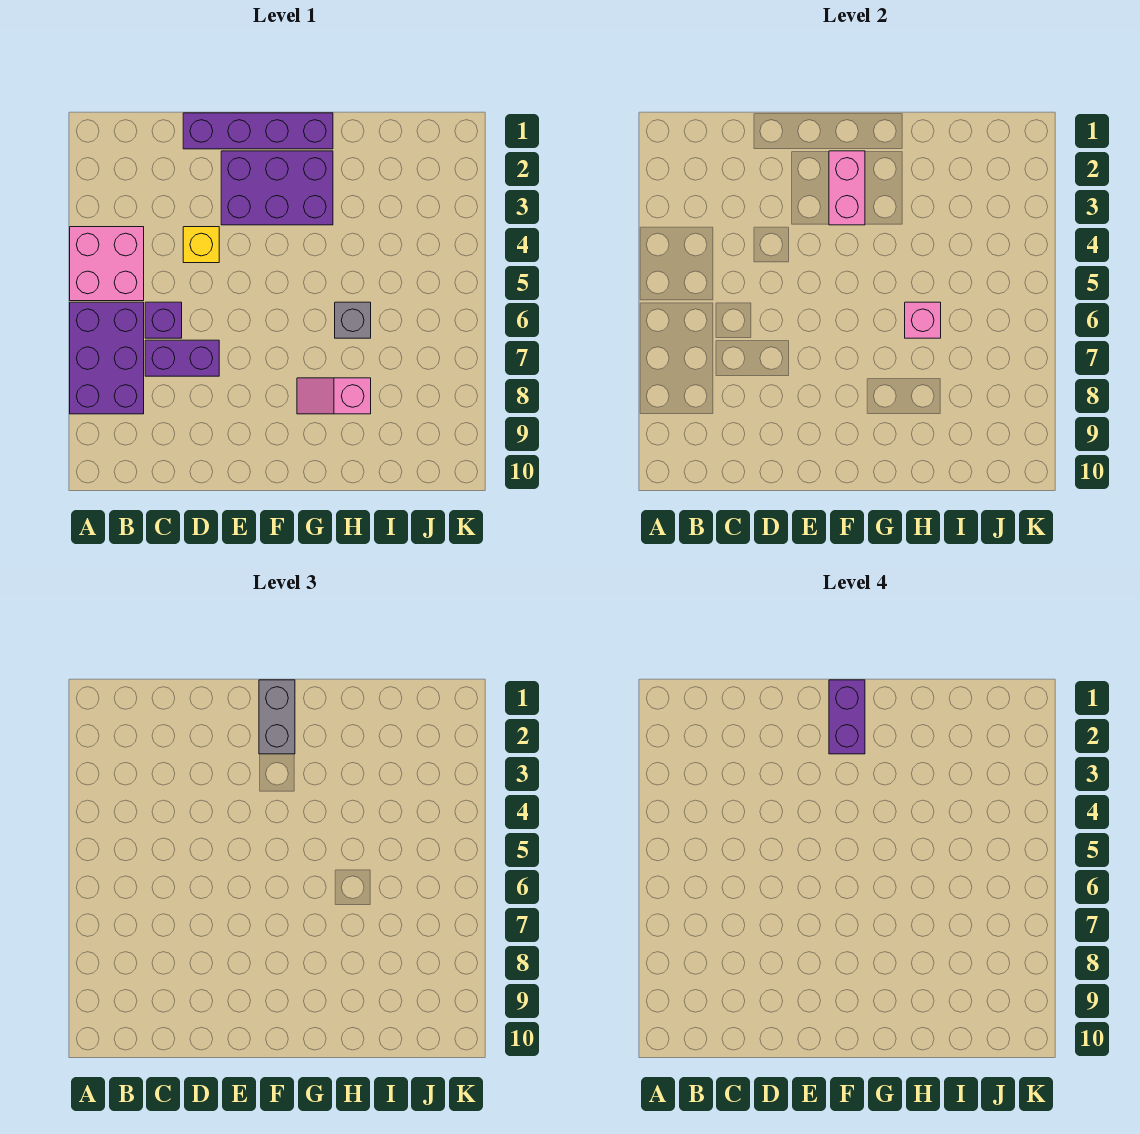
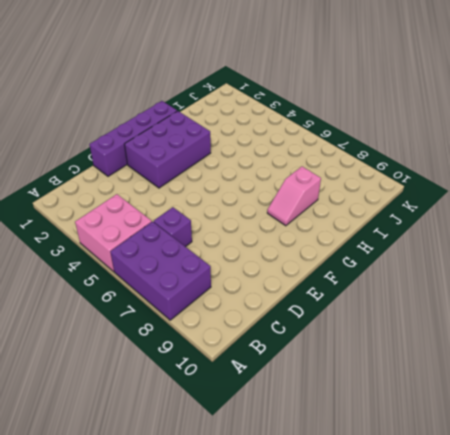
none -> purple 1x2 brick [145,340,219,376]
none -> yellow 1x1 brick [183,227,219,263]
none -> grey 1x1 brick [335,302,371,338]

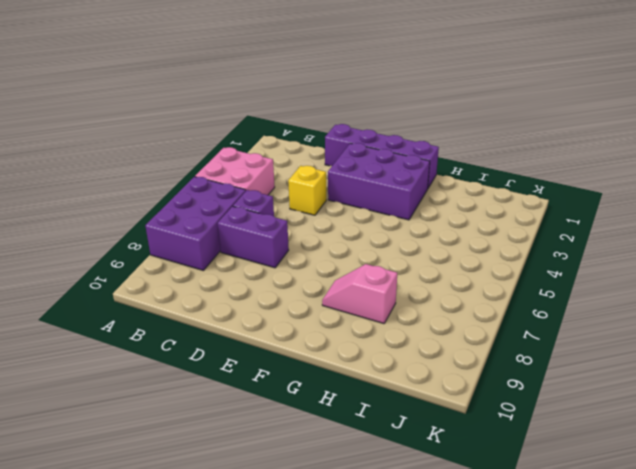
none -> grey 1x1 brick [335,302,371,338]
none -> pink 1x2 brick [829,151,865,225]
none -> pink 1x1 brick [905,302,941,338]

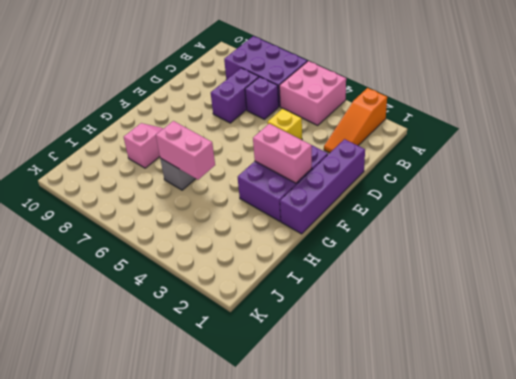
orange 1x3 slope [324,88,387,153] -> none
pink 1x2 brick [156,121,215,180] -> pink 1x1 brick [905,302,941,338]
none -> grey 1x2 brick [259,680,295,754]
none -> purple 1x2 brick [829,680,865,754]

